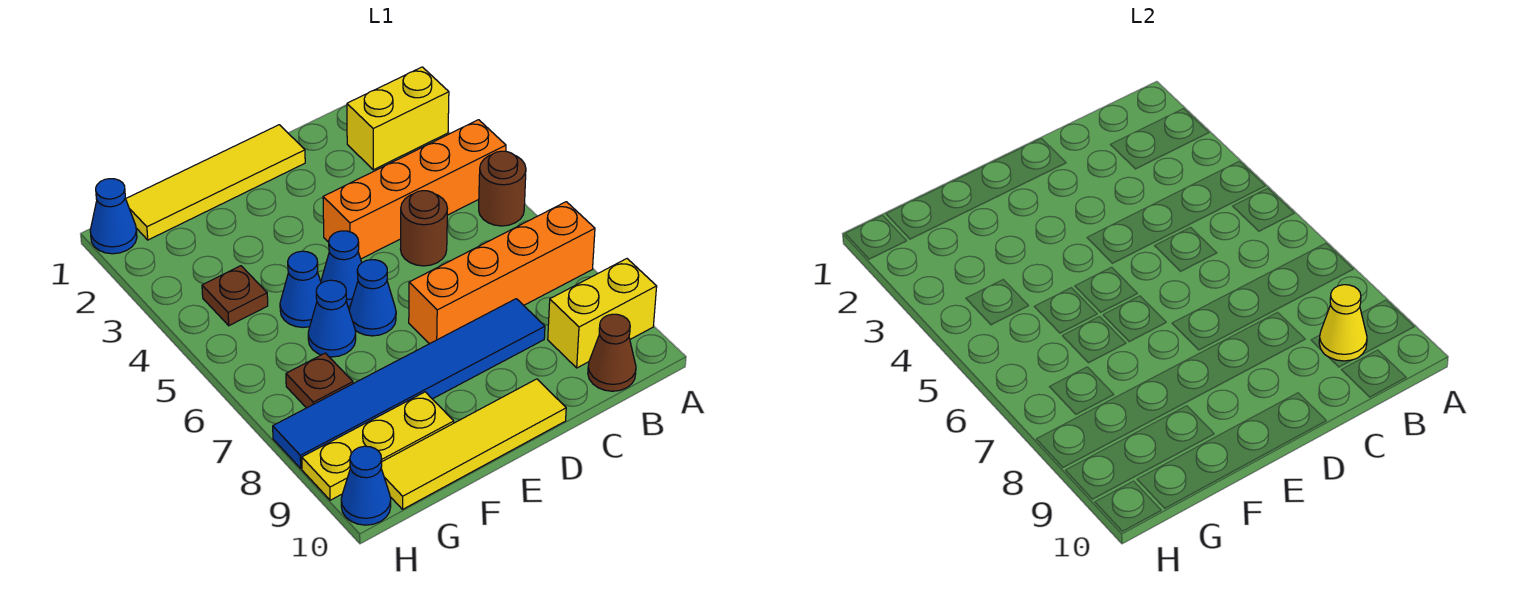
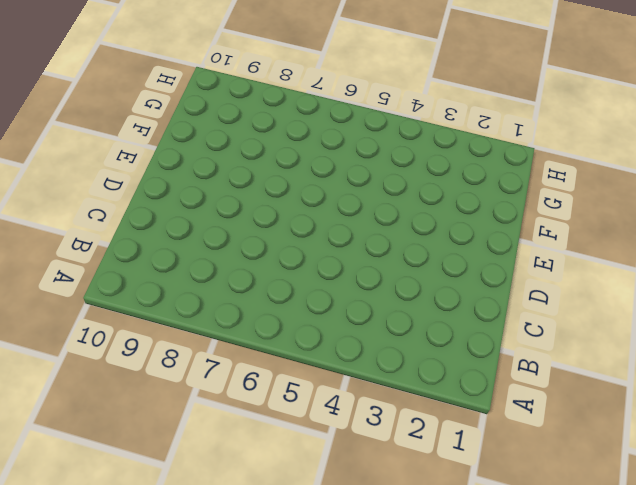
none -> yellow 1x2 brick [347,67,449,170]
none -> orange 1x4 brick [323,120,506,259]
none -> brown 1x1 round brick [479,151,526,226]

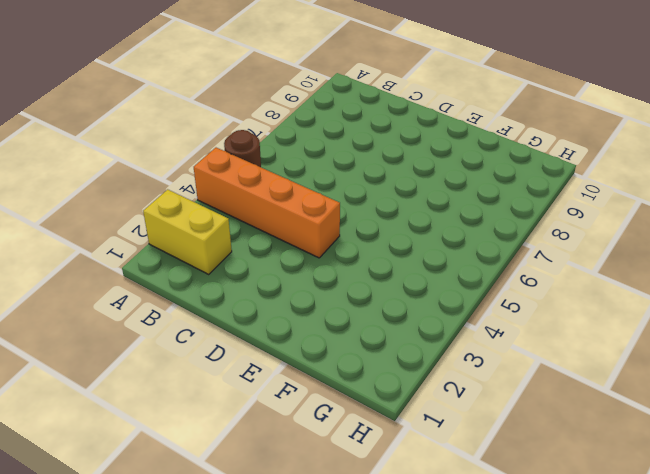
none -> orange 1x4 brick [409,202,595,344]
none -> yellow 1x2 brick [548,259,657,368]
none -> brown 1x1 cone [588,314,636,391]

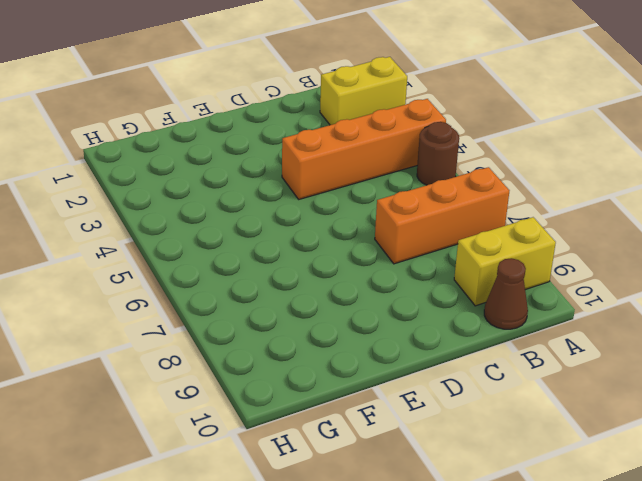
orange 1x3 brick [375,167,509,264] -> orange 1x4 brick [409,202,595,344]
none -> brown 1x1 round brick [401,191,447,266]
none -> blue 1x6 tile [273,299,545,468]
none -> yellow 1x4 tile [126,125,305,240]

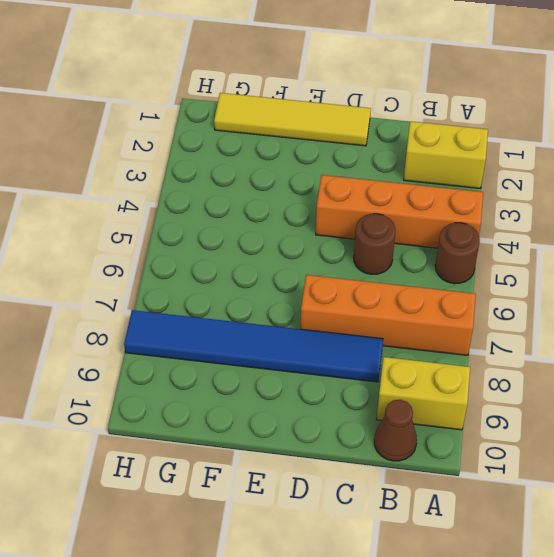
none -> yellow 1x4 tile [381,379,566,509]
none -> blue 1x1 cone [321,231,362,306]
none -> blue 1x1 cone [349,260,396,336]

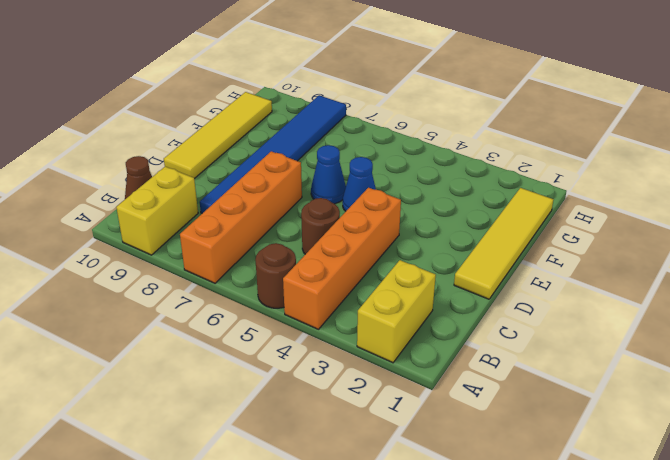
none -> blue 1x1 cone [280,251,321,327]
none -> blue 1x1 cone [308,280,356,357]
none -> yellow 1x3 plate [302,392,454,500]

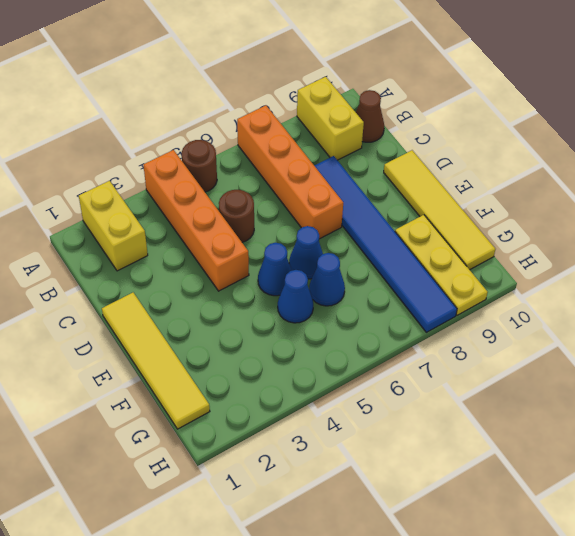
none -> brown 1x1 plate [202,266,268,326]
none -> brown 1x1 plate [286,353,353,408]
none -> blue 1x1 cone [90,179,137,254]

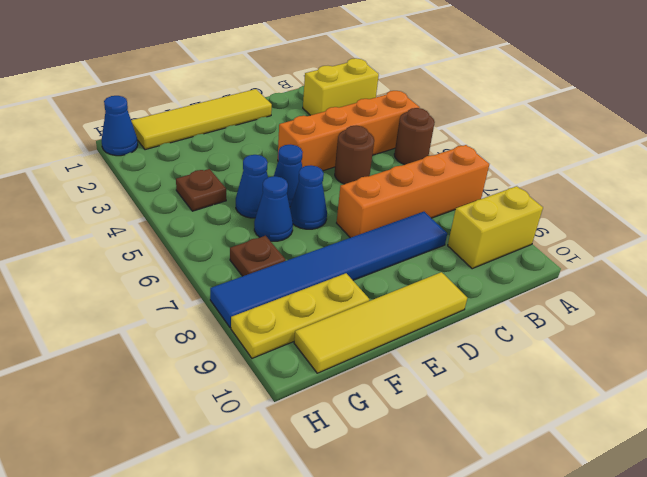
none -> brown 1x1 cone [588,314,636,391]
none -> blue 1x1 cone [341,446,391,525]
none -> yellow 1x1 cone [1319,285,1367,361]

